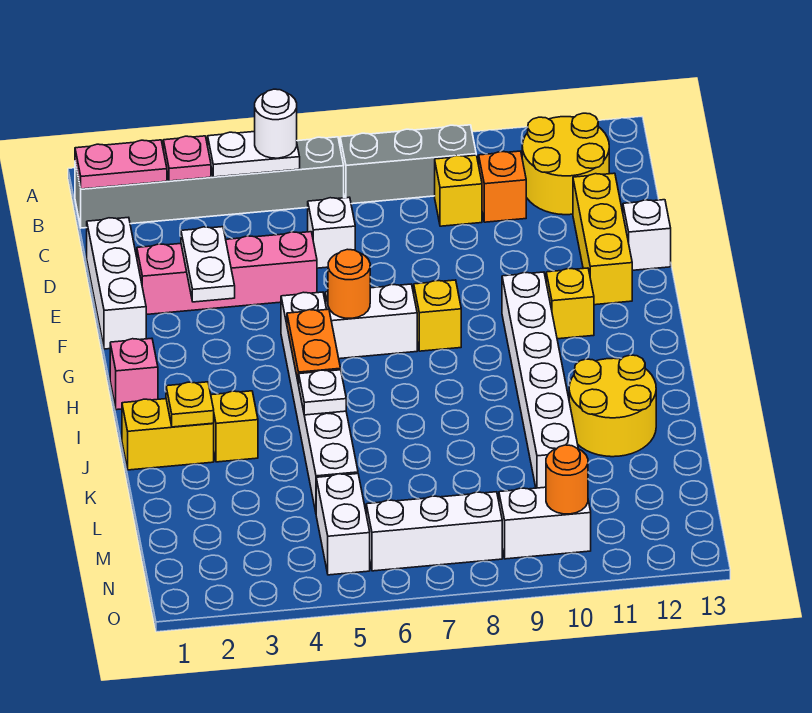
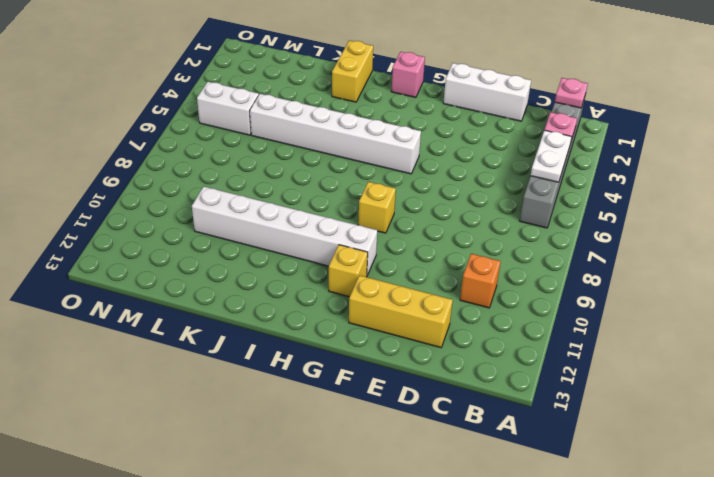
pink 1x1 plate [555,78,588,108] -> pink 1x2 plate [75,140,167,189]
none -> grey 1x3 brick [340,125,476,204]
none -> yellow 2x2 round brick [522,113,609,215]
none -> yellow 1x1 brick [435,155,482,226]
none -> white 1x1 brick [308,197,355,268]

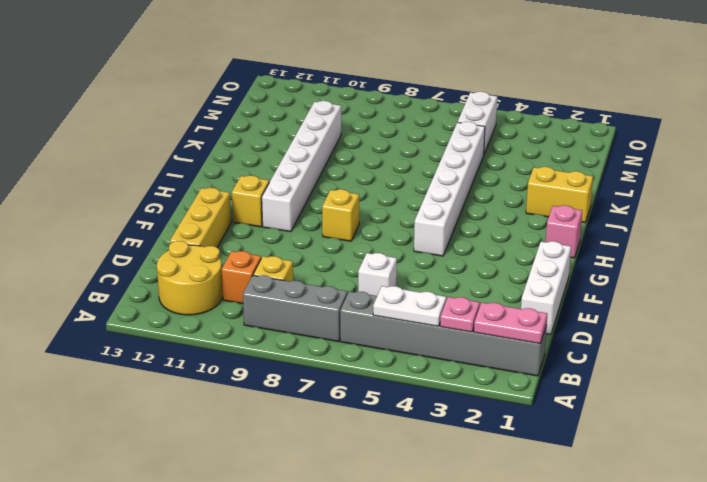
none -> pink 1x4 brick [137,232,317,315]
none -> white 1x1 brick [623,200,671,270]
none -> white 1x2 brick [325,284,417,359]
none -> yellow 1x1 brick [211,391,258,462]

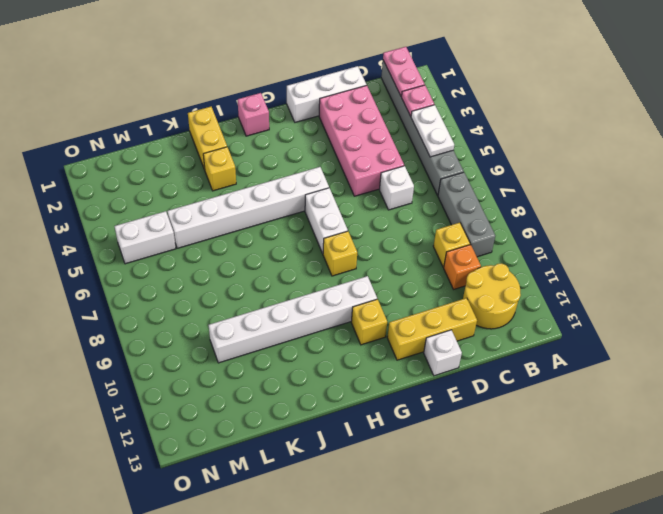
pink 2x4 brick [319,85,404,196] -> pink 1x4 brick [137,232,317,315]
none -> yellow 2x2 round brick [569,355,656,457]
none -> white 1x3 brick [366,492,502,571]
none -> white 1x2 brick [499,487,591,559]
none -> white 1x2 plate [181,227,235,302]

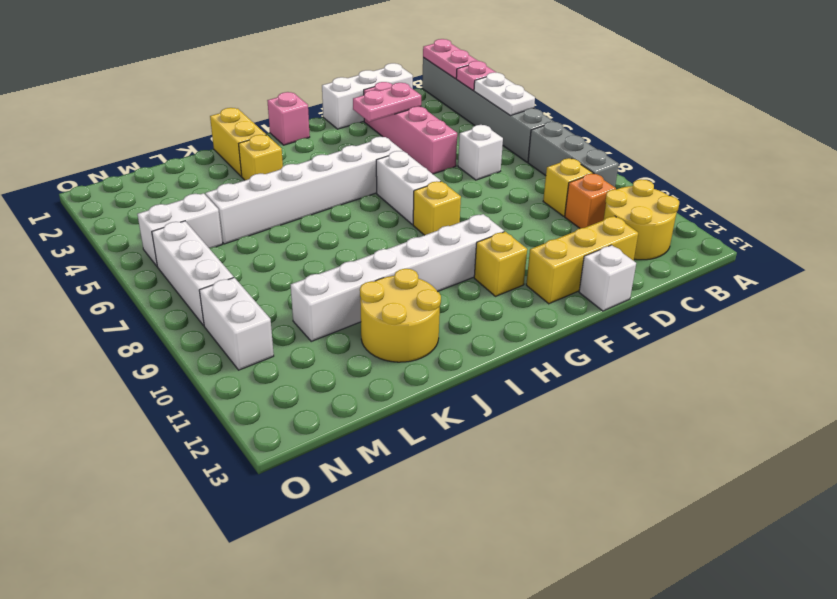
pink 1x2 plate [353,83,421,122] -> white 1x2 plate [181,227,235,302]
none -> orange 1x1 round brick [328,249,370,318]
none -> orange 1x2 plate [287,309,341,384]
none -> yellow 1x1 plate [166,382,214,427]
none -> white 1x1 plate [298,370,346,415]

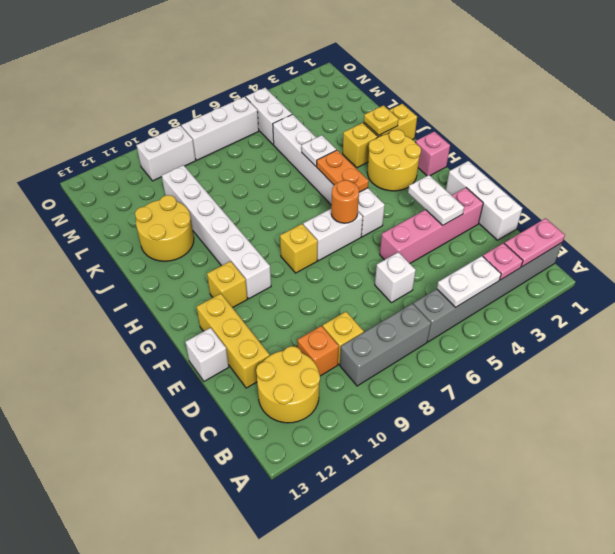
yellow 2x2 round brick [367,129,421,191] -> none
none -> orange 1x1 round brick [546,445,588,514]
none -> white 1x1 round brick [255,89,297,158]

